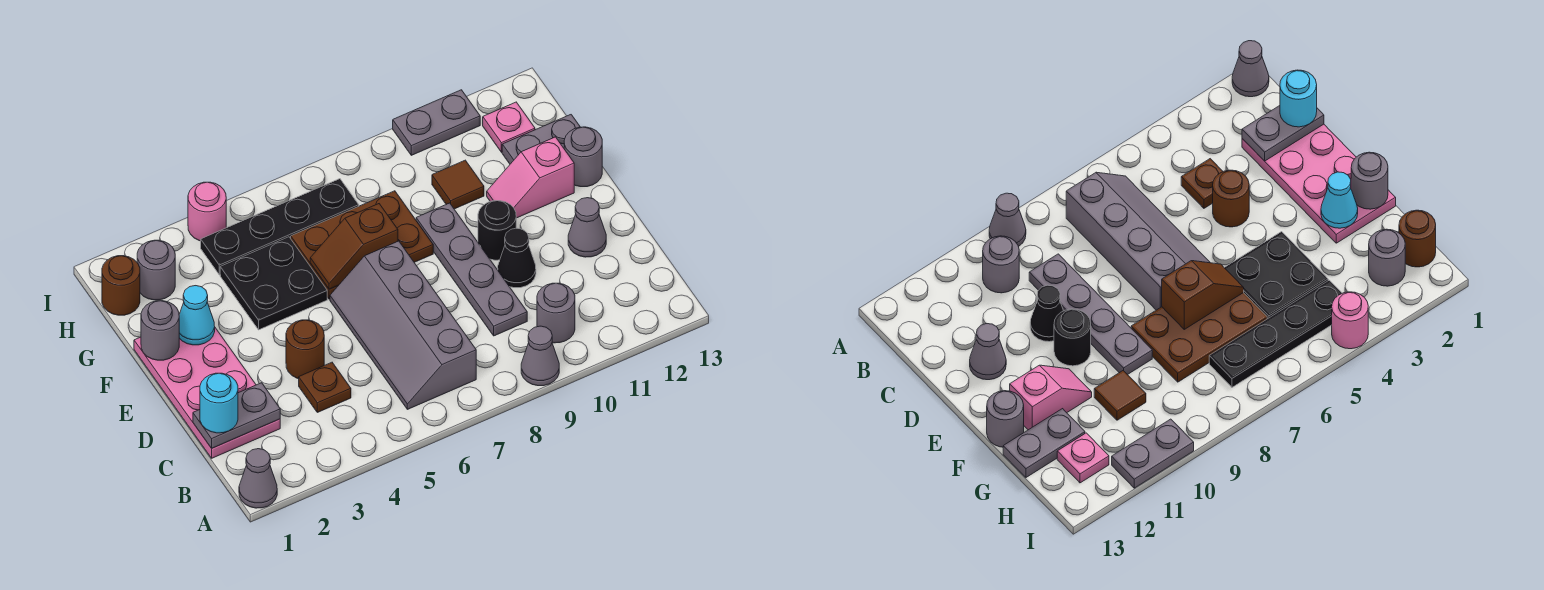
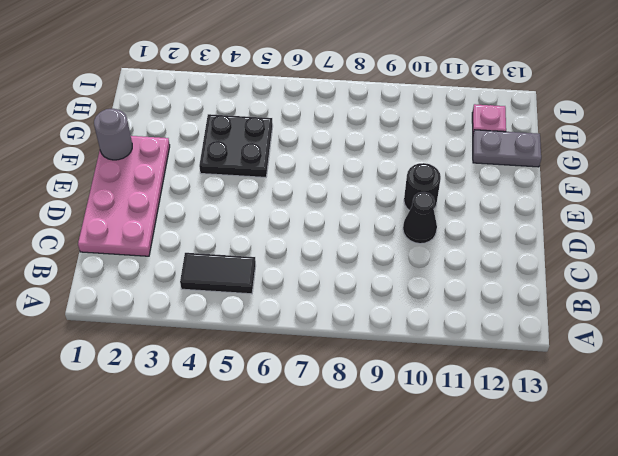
black 1x2 tile [180,253,256,294] -> none
none -> grey 1x1 cone [239,449,277,508]
none -> grey 1x1 cone [521,326,559,386]
none -> grey 2x4 slope [330,241,476,409]

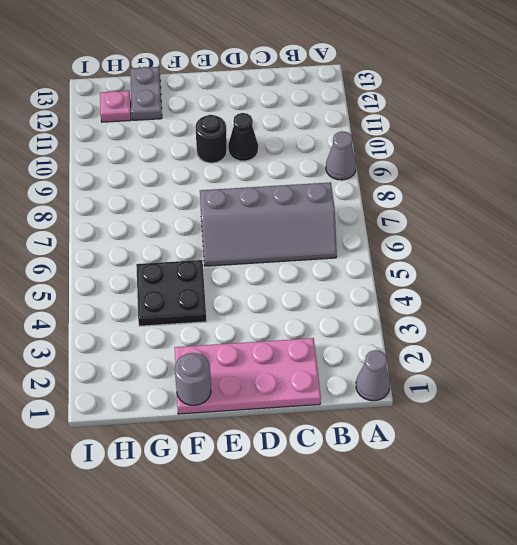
none -> grey 1x1 round brick [537,283,575,343]
none -> brown 1x1 plate [299,362,351,412]
none -> grey 1x4 plate [416,203,527,336]

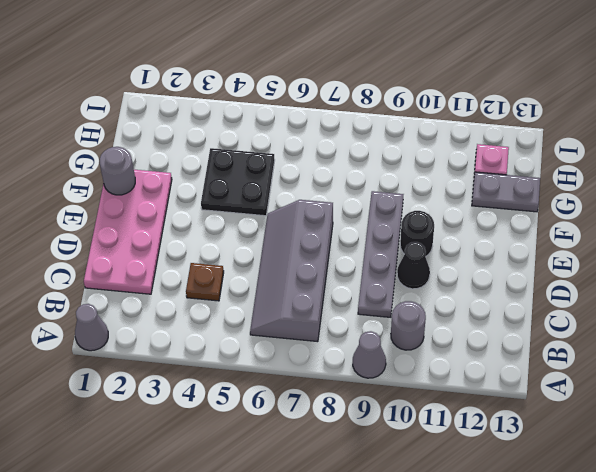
none -> brown 1x1 round brick [286,320,324,379]
none -> grey 1x1 cone [568,198,606,257]
none -> brown 2x3 plate [291,191,433,299]

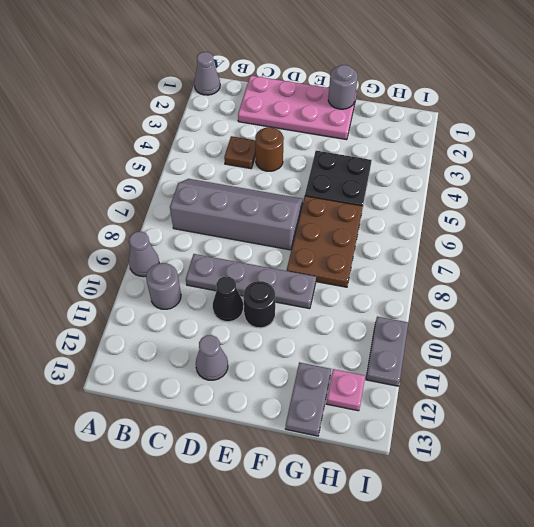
none -> pink 1x2 slope [487,137,574,218]
none -> grey 1x1 round brick [564,127,602,187]
none -> brown 1x1 tile [432,160,484,209]

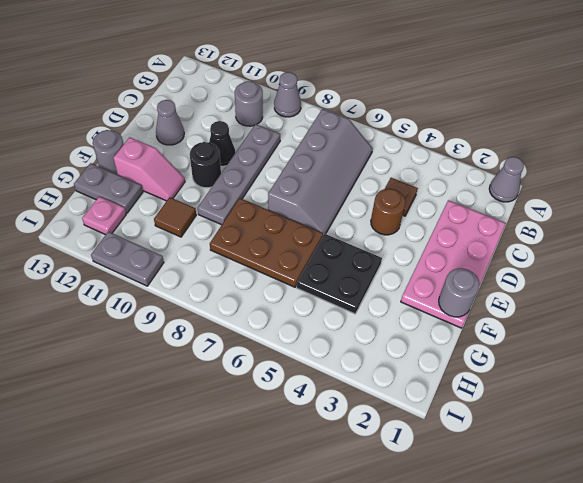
none -> brown 1x1 round brick [102,256,140,315]
none -> grey 1x1 round brick [137,240,175,300]
none -> black 1x4 plate [201,179,359,275]

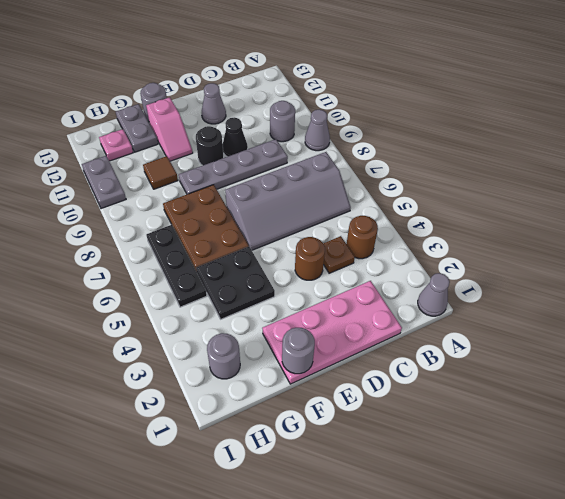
brown 1x1 round brick [347,216,378,259] -> brown 1x1 round brick moved to [102,256,140,315]
black 1x3 plate [146,225,207,307] -> black 1x4 plate [201,179,359,275]
none -> pink 1x1 round brick [188,182,226,241]
none -> grey 1x2 plate [193,383,280,448]
none -> cyan 1x1 cone [179,286,215,345]

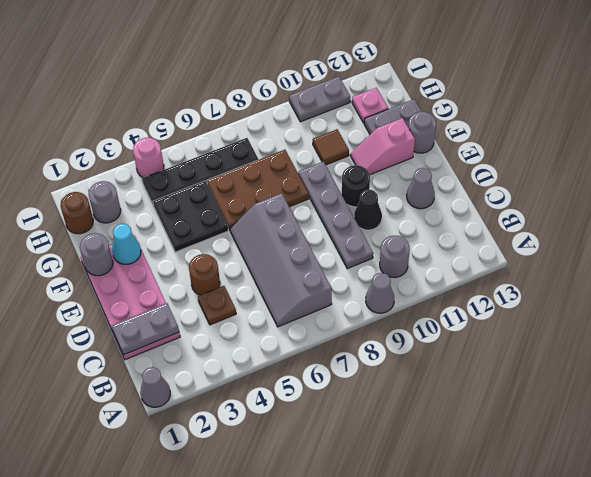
none -> brown 1x2 slope [310,204,398,289]
none -> cyan 1x1 round brick [200,373,238,433]

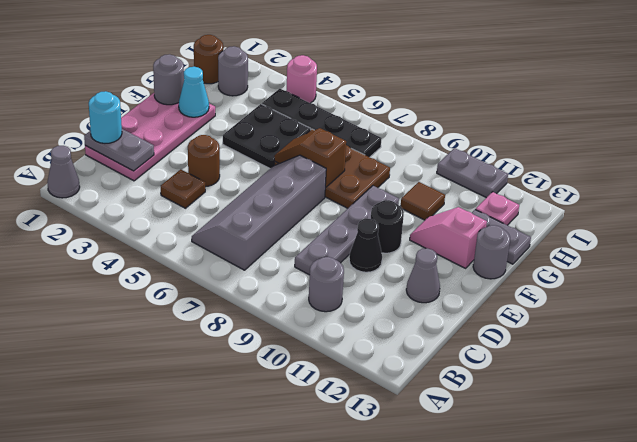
none -> grey 1x1 cone [521,326,559,386]

